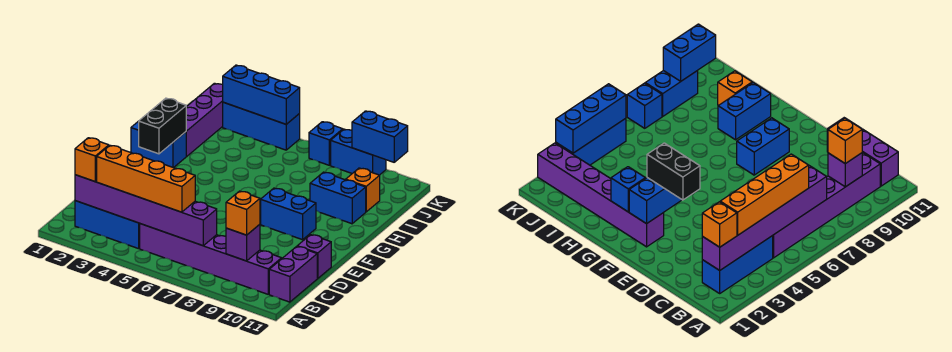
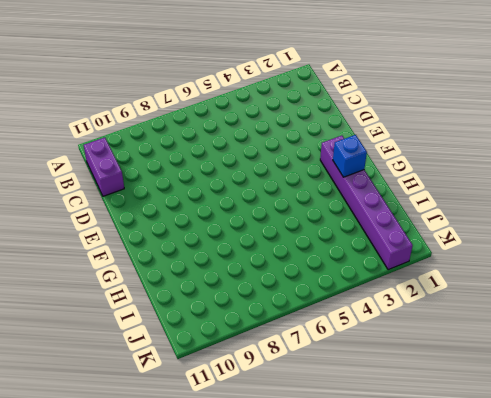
none -> blue 1x3 brick [75,201,140,249]
none -> purple 1x6 brick [140,224,282,294]
none -> purple 1x1 brick [297,235,331,279]

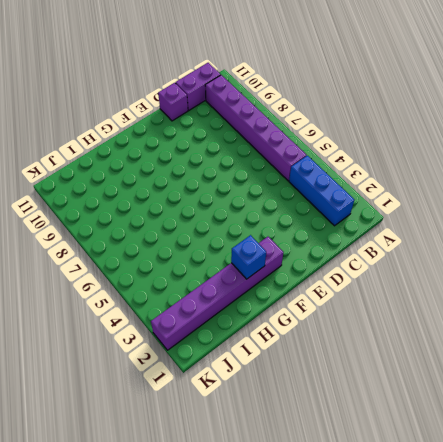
none -> blue 1x2 brick [261,188,316,240]
none -> blue 1x2 brick [310,172,366,224]
none -> orange 1x1 brick [346,168,380,212]

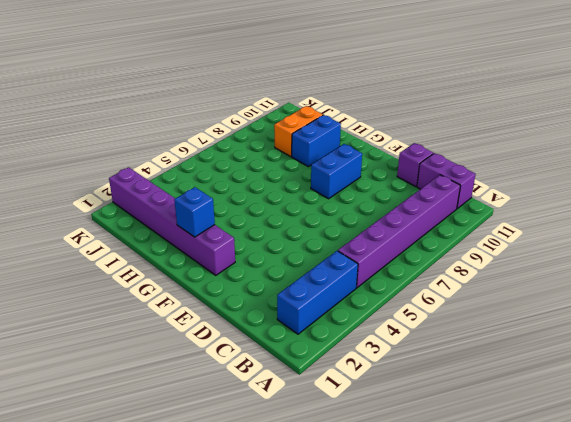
orange 1x2 brick [274,106,323,157] -> orange 1x1 brick [346,168,380,212]
none -> blue 1x3 brick [223,102,300,150]
none -> blue 1x1 brick [309,122,343,165]
none -> blue 1x2 brick [331,129,386,175]

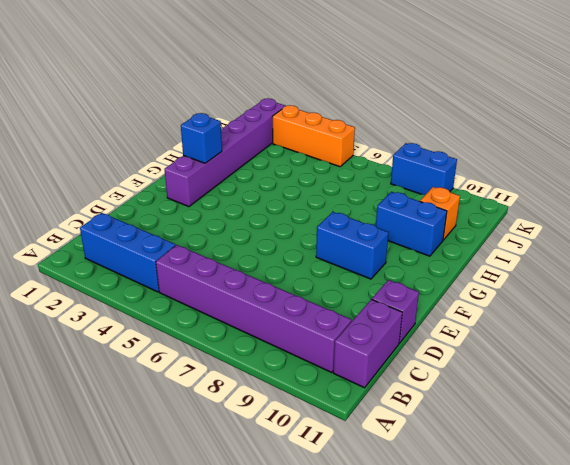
orange 1x3 brick [272,105,355,167] -> blue 1x3 brick [223,102,300,150]
none -> blue 1x1 brick [309,122,343,165]
none -> purple 1x6 brick [75,175,217,246]
none -> purple 1x1 brick [226,224,260,261]

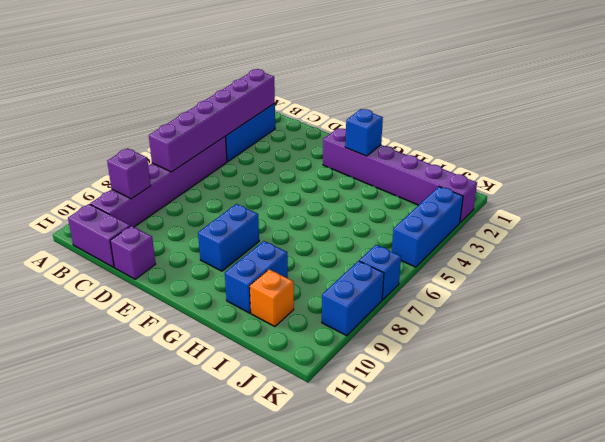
none -> blue 1x2 brick [131,121,186,168]
none -> blue 1x3 brick [223,65,300,124]
none -> blue 1x2 brick [352,111,408,162]

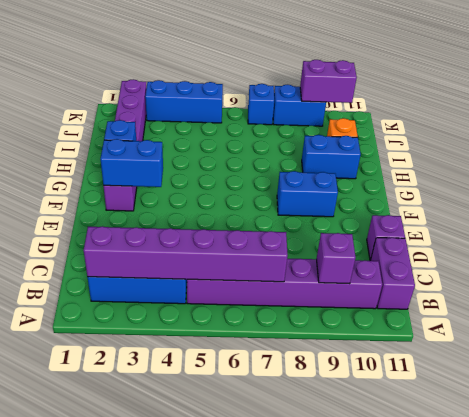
purple 1x2 brick [300,60,357,103] -> blue 1x2 brick [352,111,408,162]
none -> blue 1x3 brick [223,65,300,124]
none -> orange 1x1 brick [75,138,109,181]
none -> orange 1x4 brick [97,145,195,212]

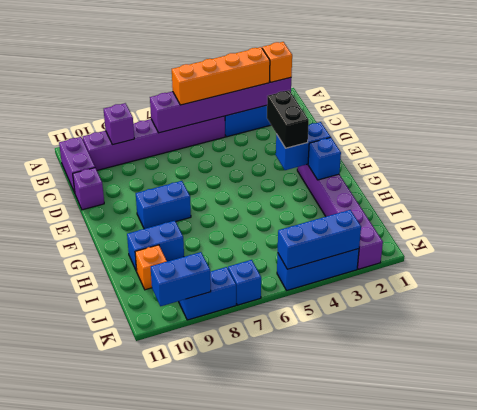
none -> orange 1x1 brick [226,191,260,235]

